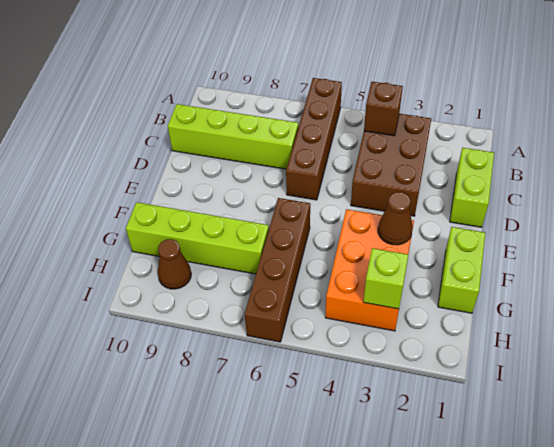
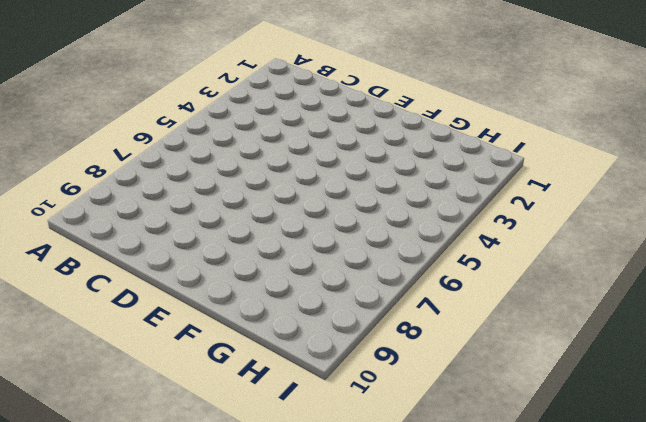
none -> brown 1x4 brick [286,78,342,200]
none -> brown 2x3 brick [351,114,431,216]
none -> lime 1x2 brick [450,148,494,227]

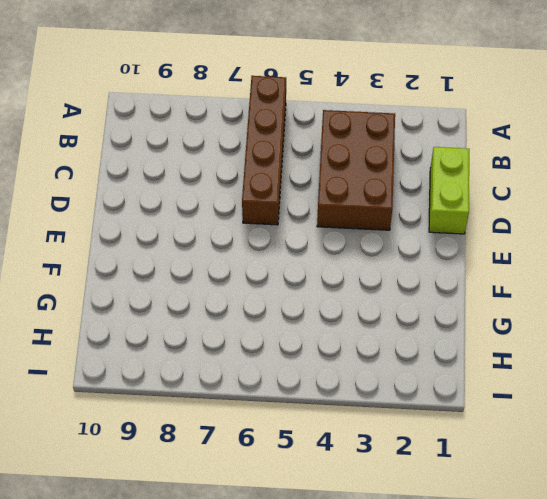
none -> lime 1x4 brick [168,104,298,169]
none -> lime 1x2 brick [438,227,485,313]
none -> orange 2x3 brick [325,209,414,331]

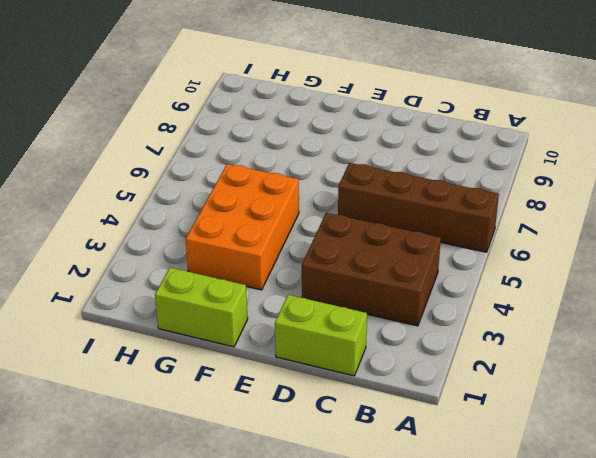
orange 2x3 brick [186,164,299,290] -> orange 2x3 brick turned to [325,209,414,331]
none -> lime 1x4 brick [168,104,298,169]
none -> brown 1x4 brick [245,198,310,342]
none -> lime 1x4 brick [126,202,269,274]

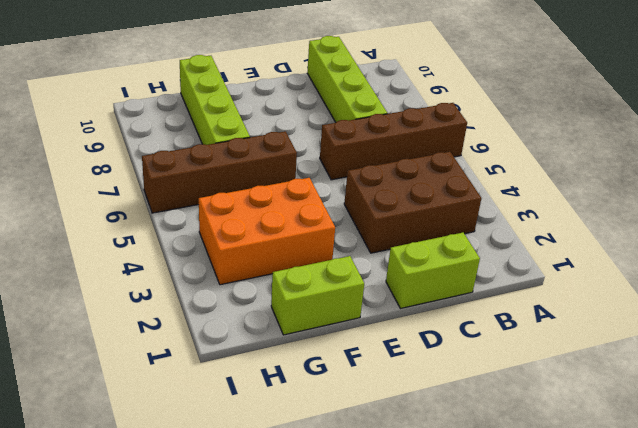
none -> brown 1x1 cone [158,239,191,289]
none -> brown 1x1 brick [364,82,403,136]
none -> brown 1x1 cone [378,192,413,245]

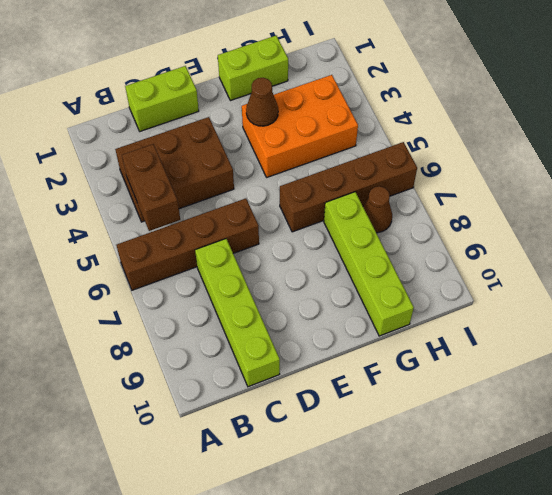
brown 1x2 brick [122,144,180,231] -> brown 1x1 brick [364,82,403,136]
brown 1x1 cone [363,186,392,233] -> brown 1x1 cone moved to [158,239,191,289]
none -> lime 1x1 brick [363,248,408,309]

